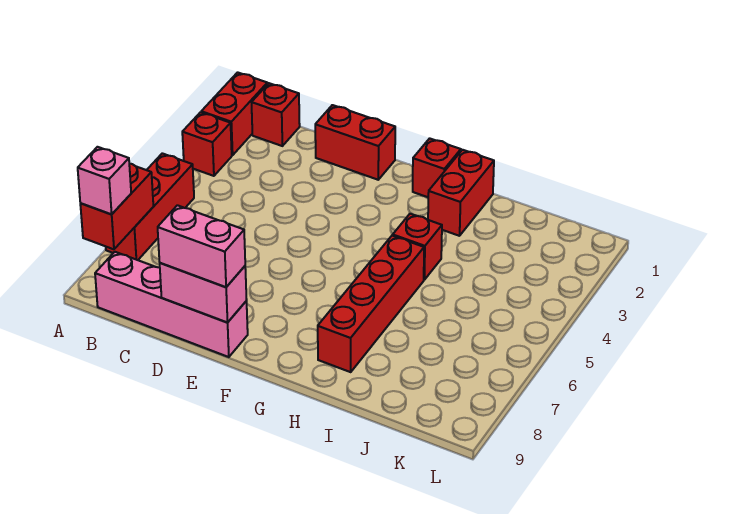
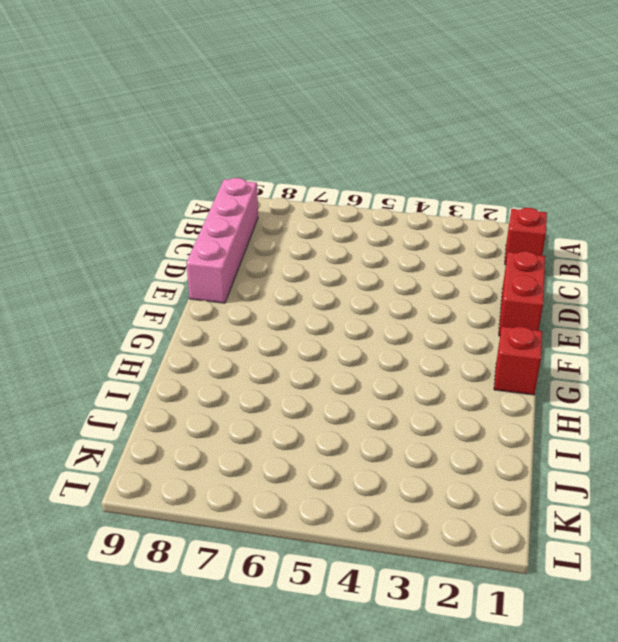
none -> red 1x2 brick [201,72,267,155]
none -> red 1x1 brick [182,112,232,176]
none -> red 1x3 brick [106,153,194,260]

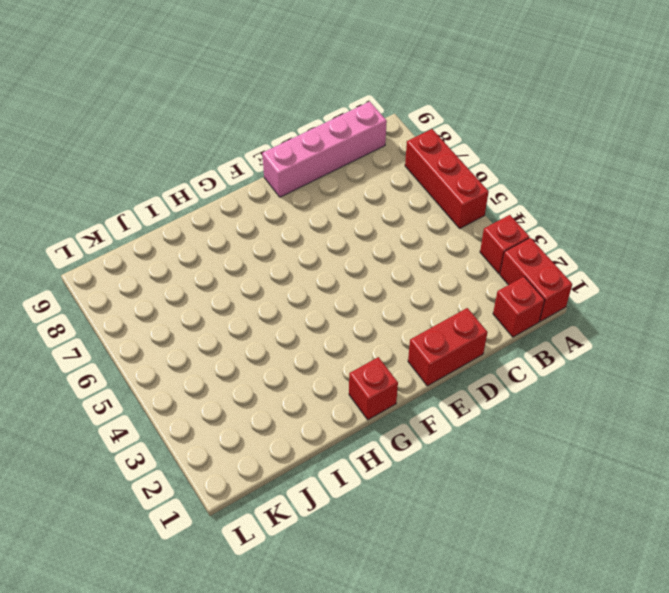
none -> red 1x2 brick [428,150,494,236]
none -> red 1x1 brick [393,214,442,280]
none -> red 1x4 brick [318,236,424,372]

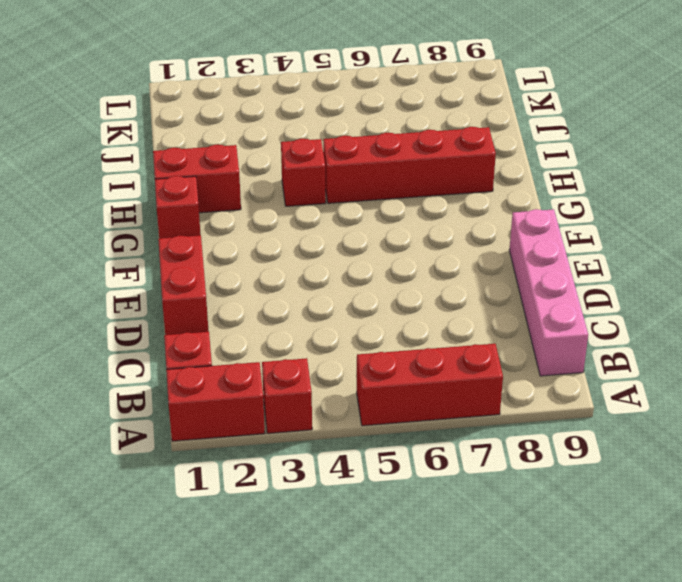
none -> red 1x2 brick [80,164,153,249]
none -> pink 1x2 brick [160,263,247,323]
none -> pink 1x1 brick [78,147,131,214]

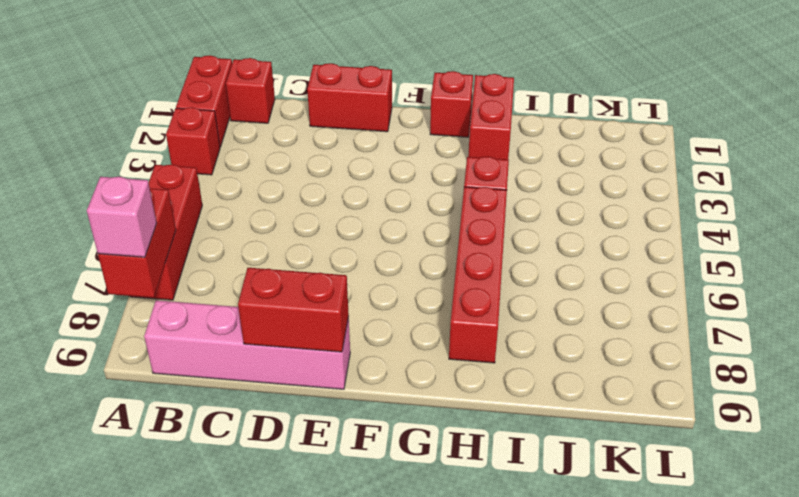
red 1x2 brick [238,268,349,352] -> pink 1x2 brick [160,263,247,323]
none -> pink 1x2 brick [158,205,245,287]

